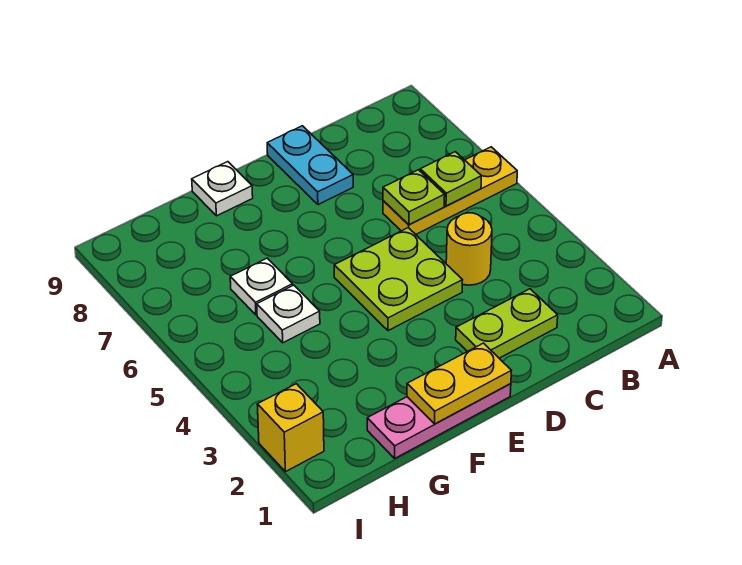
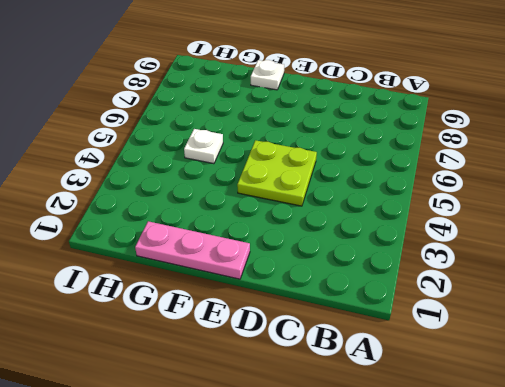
none -> yellow 1x3 plate [383,147,517,234]
none -> lime 1x2 plate [456,289,558,358]
none -> yellow 1x1 round brick [446,213,492,285]

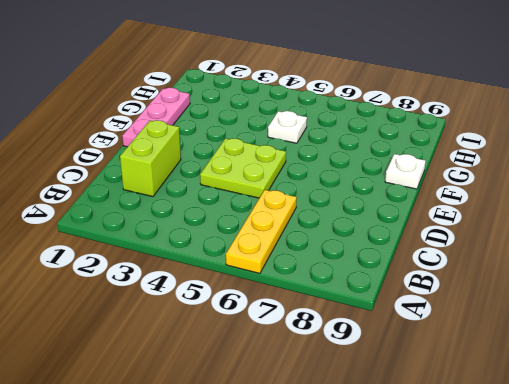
lime 1x2 brick [120,120,181,197] -> lime 1x2 plate [456,289,558,358]
none -> yellow 1x1 round brick [446,213,492,285]
none -> cyan 1x2 plate [267,126,353,205]
none -> white 1x1 plate [230,258,293,315]

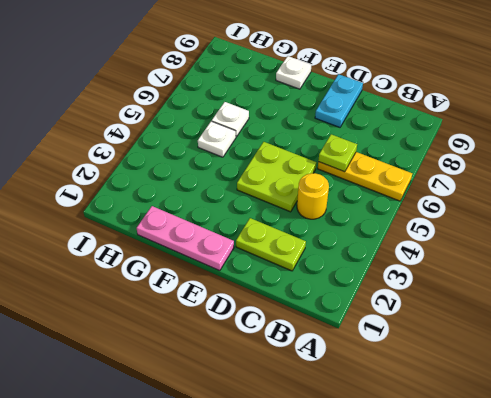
none -> yellow 1x1 brick [257,384,324,472]
none -> lime 1x1 plate [420,152,481,206]
none -> yellow 1x2 plate [407,343,511,424]

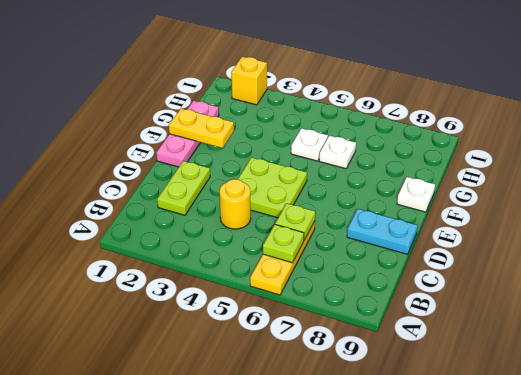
yellow 1x2 plate [169,108,234,148] -> yellow 1x2 plate turned to [407,343,511,424]

